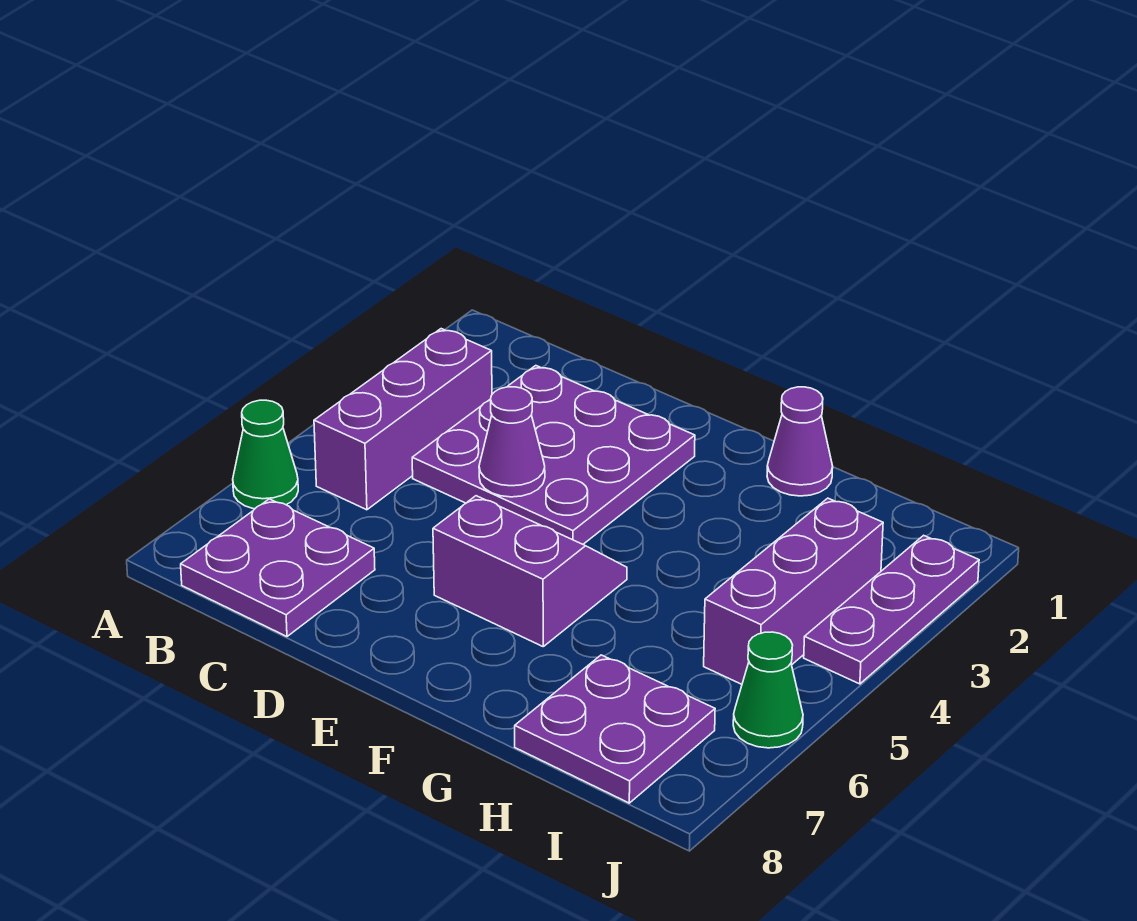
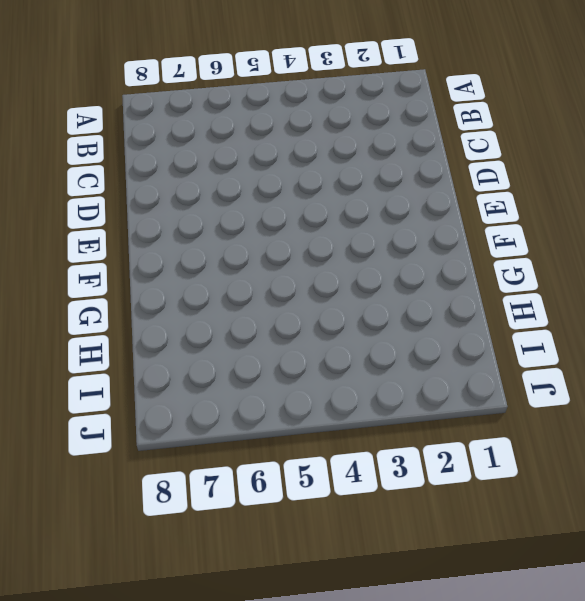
none -> green 1x1 cone [233,400,298,509]
none -> purple 1x3 brick [314,329,492,510]

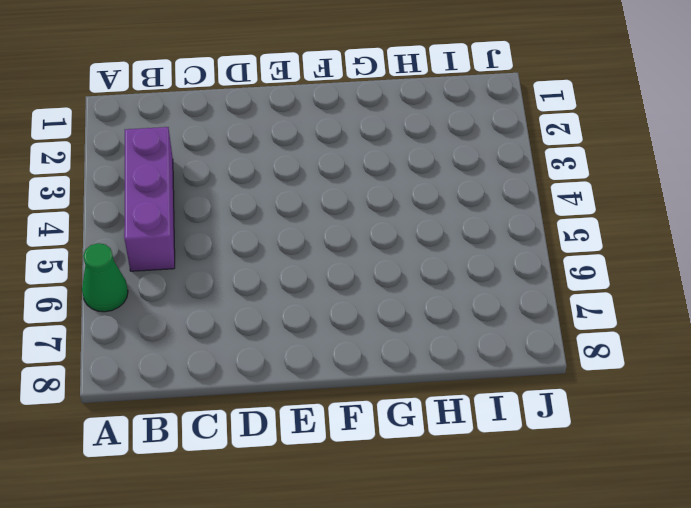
none -> purple 2x2 plate [181,499,375,636]
none -> purple 3x3 plate [412,366,695,544]

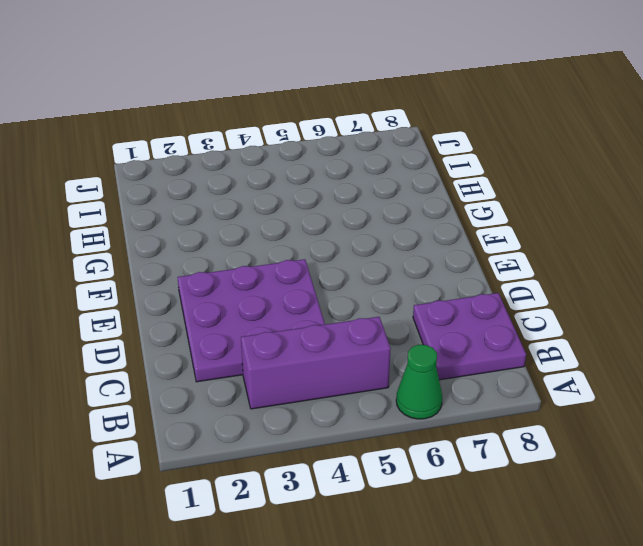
none -> purple 2x2 slope [433,496,627,646]
none -> purple 1x1 cone [767,387,833,496]

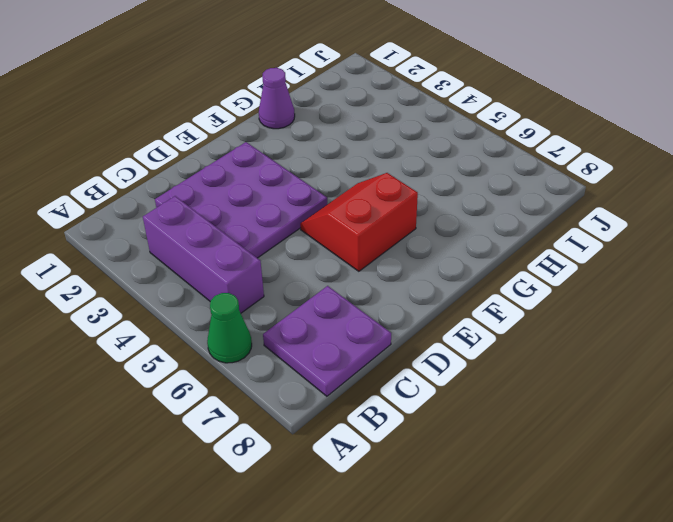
red 2x2 slope [300,173,418,271] -> purple 2x2 slope [433,496,627,646]
none -> purple 2x2 plate [515,655,715,803]
none -> purple 1x3 brick [704,498,883,684]

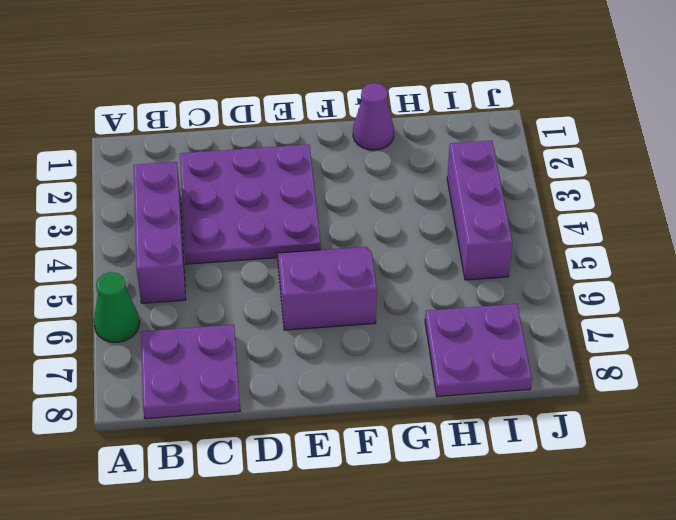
none -> purple 1x3 plate [804,535,979,684]
none -> green 1x1 cone [733,632,803,748]

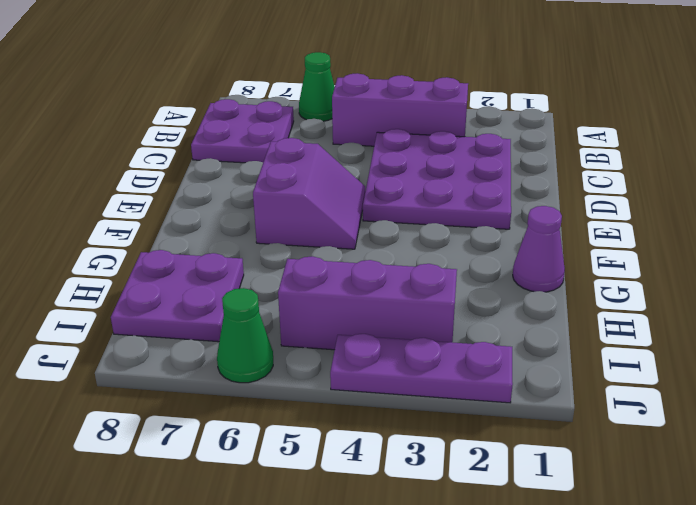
none -> purple 1x1 cone [479,387,545,497]

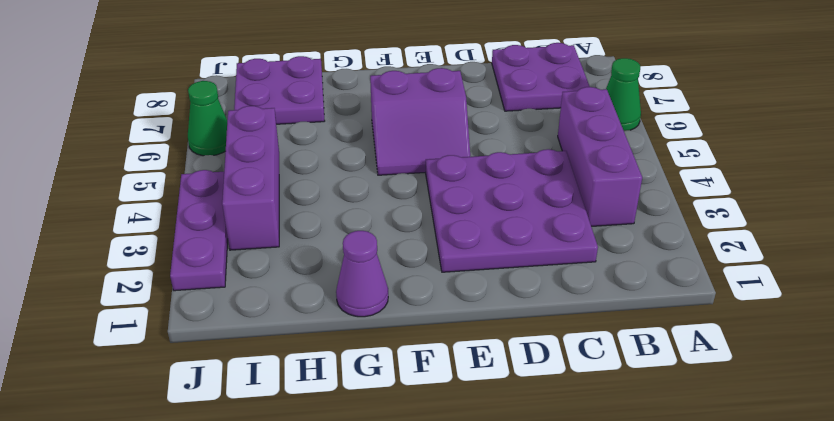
none -> purple 1x1 cone [479,387,545,497]

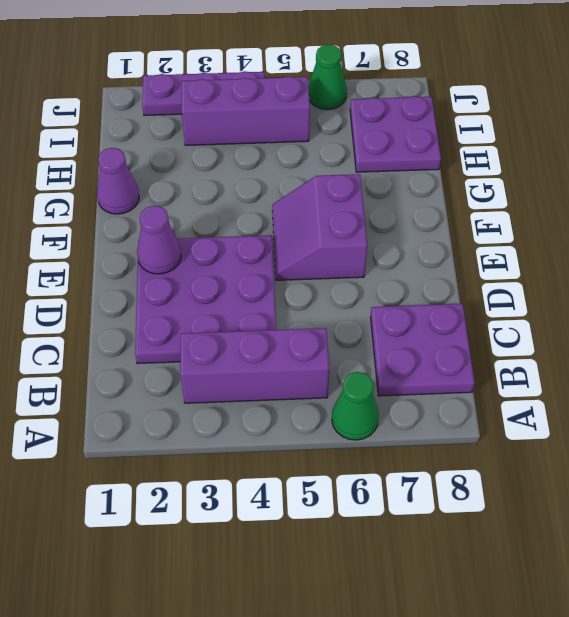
purple 1x1 cone [137,206,181,274] -> purple 1x1 cone moved to [479,387,545,497]

